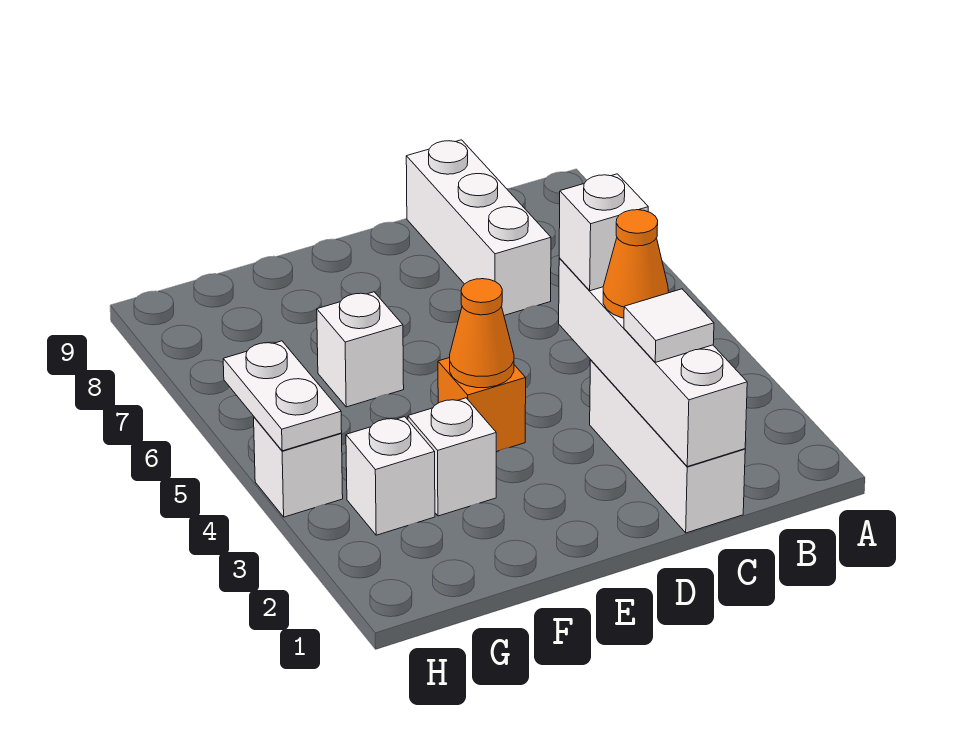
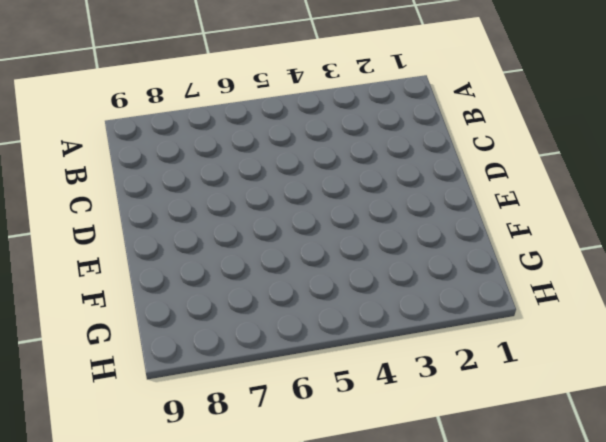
none -> white 1x3 brick [590,360,745,533]
none -> white 1x3 brick [406,140,551,315]
none -> orange 1x1 brick [438,358,526,452]

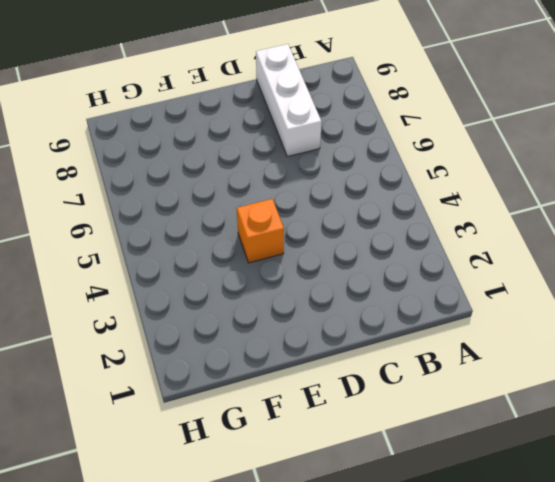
none -> white 1x3 brick [590,360,745,533]
none -> white 1x1 brick [408,398,496,516]
none -> white 1x1 brick [317,292,404,407]

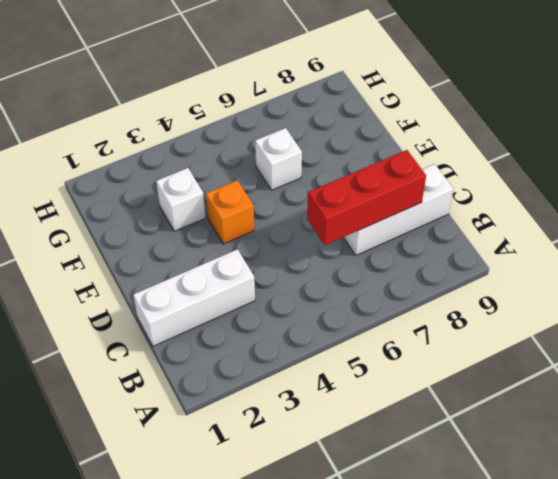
red 1x3 brick [307,150,426,245] -> none
none -> white 1x1 brick [346,417,435,535]
none -> white 1x1 brick [254,417,343,517]
none -> white 1x4 brick [559,258,747,467]

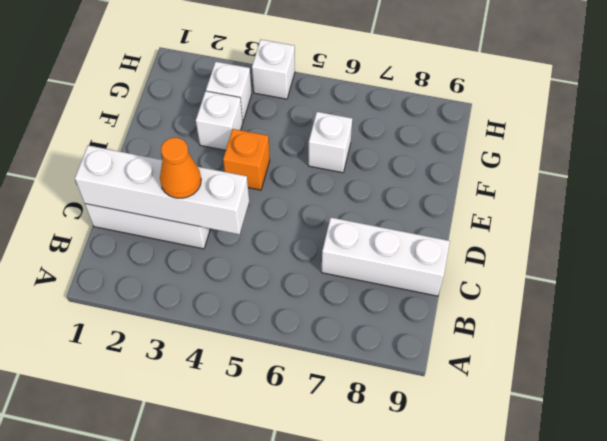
none -> orange 1x1 cone [450,279,514,388]
none -> white 1x2 plate [223,341,342,451]
none -> white 1x1 tile [624,289,714,362]

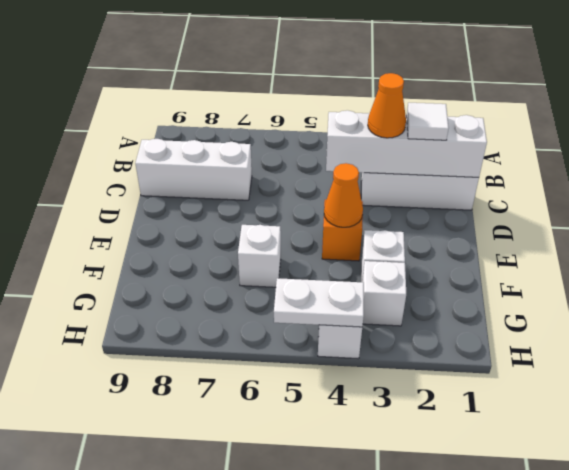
none -> white 1x1 brick [559,174,648,291]

